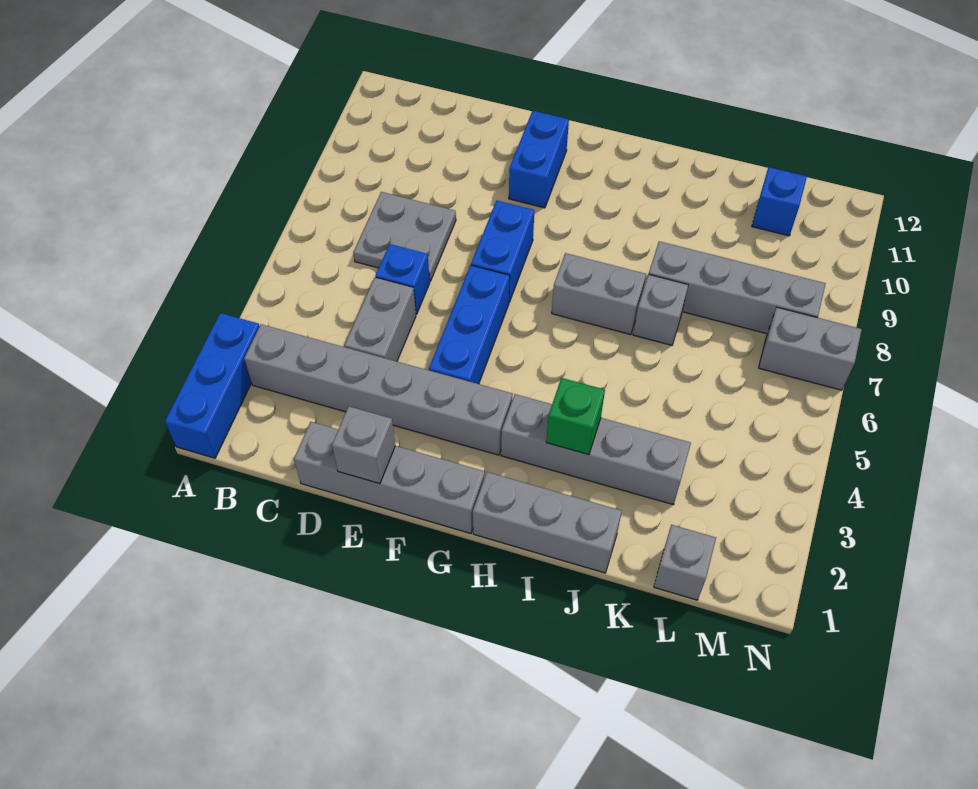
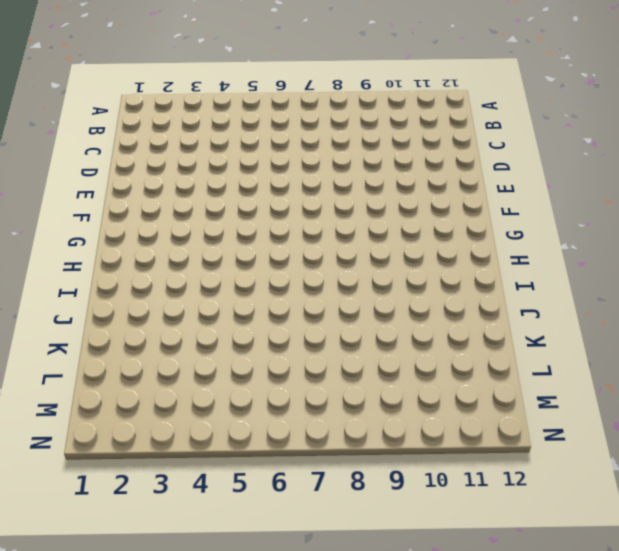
none -> blue 1x3 brick [165,313,260,458]
none -> grey 1x6 brick [244,324,513,455]
none -> grey 2x2 plate [353,192,456,281]

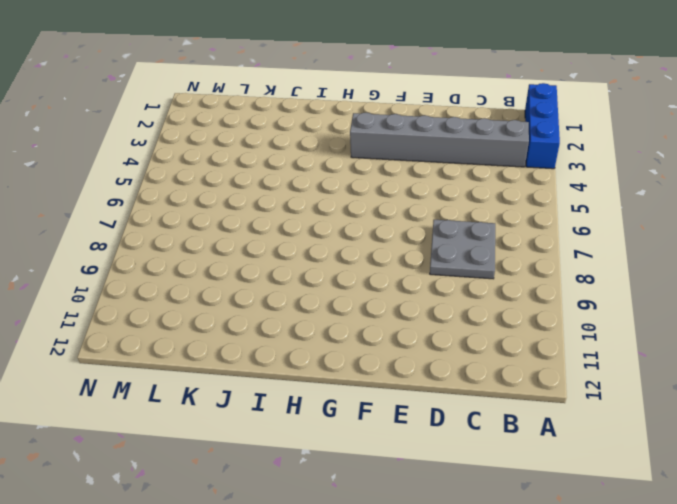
none -> grey 1x4 brick [294,422,485,534]
none -> grey 1x2 brick [344,277,416,361]
none -> blue 1x1 brick [375,244,430,314]

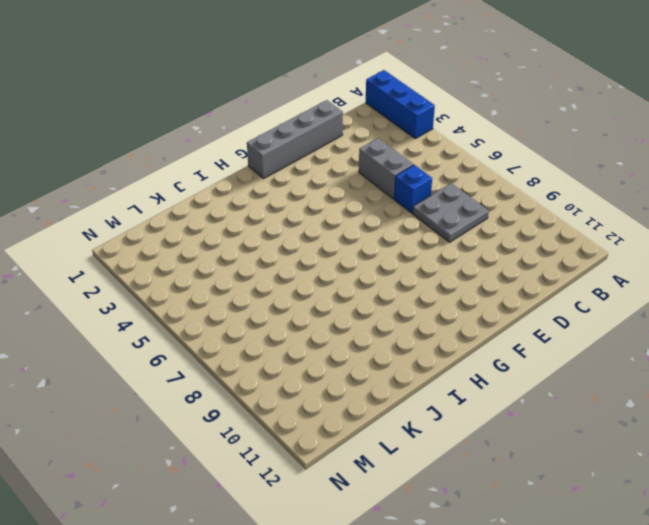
none -> grey 1x6 brick [244,324,513,455]
none -> blue 1x3 brick [429,265,510,384]
none -> blue 1x2 brick [471,201,534,302]

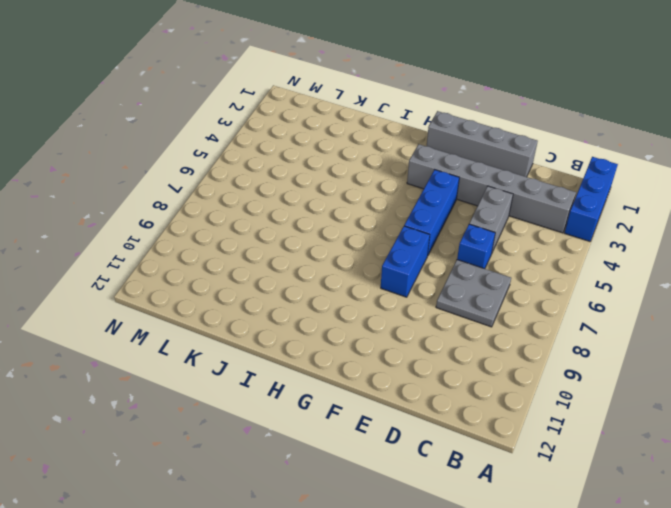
none -> blue 1x2 brick [509,111,569,208]
none -> grey 1x3 brick [473,472,622,573]
none -> grey 1x4 brick [501,394,691,505]

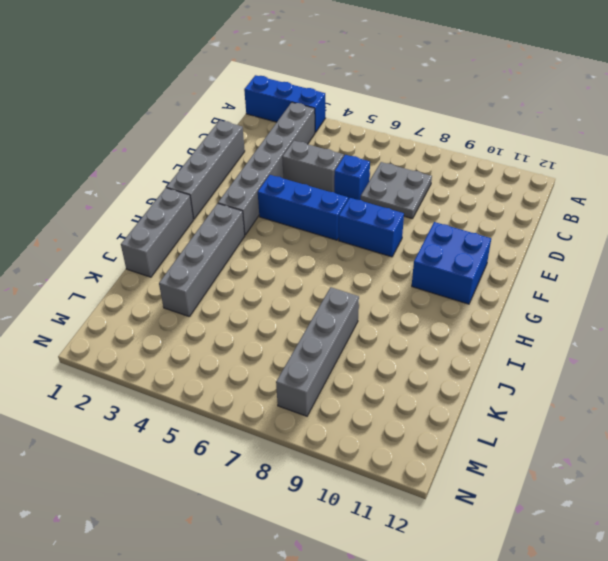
blue 2x2 brick [412,222,491,304] -> blue 1x2 brick [509,111,569,208]
none -> grey 1x2 brick [552,253,646,335]
none -> grey 1x1 brick [633,274,688,345]
none -> grey 1x1 brick [654,525,716,600]

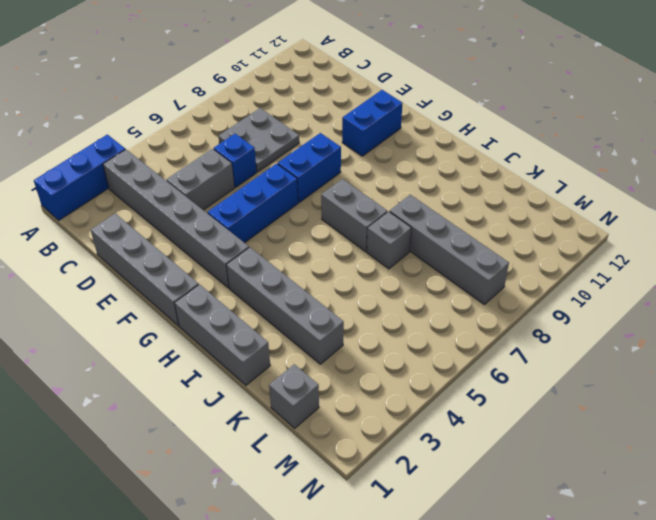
none -> blue 1x1 brick [752,167,807,236]
none -> grey 1x2 brick [759,307,862,390]
none -> grey 1x1 brick [332,407,395,484]

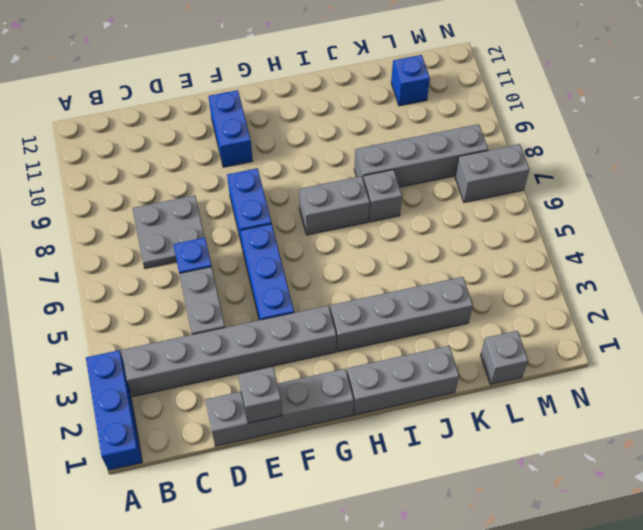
none -> green 1x1 brick [546,378,605,455]

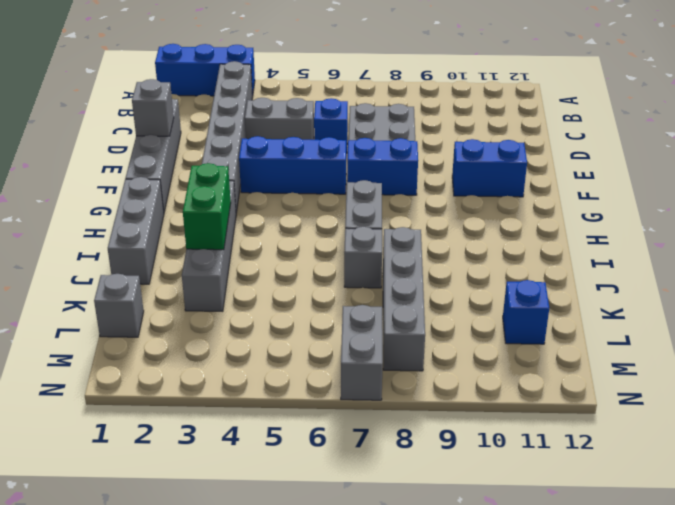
green 1x2 brick [183,163,231,250] -> green 1x1 brick [546,378,605,455]

